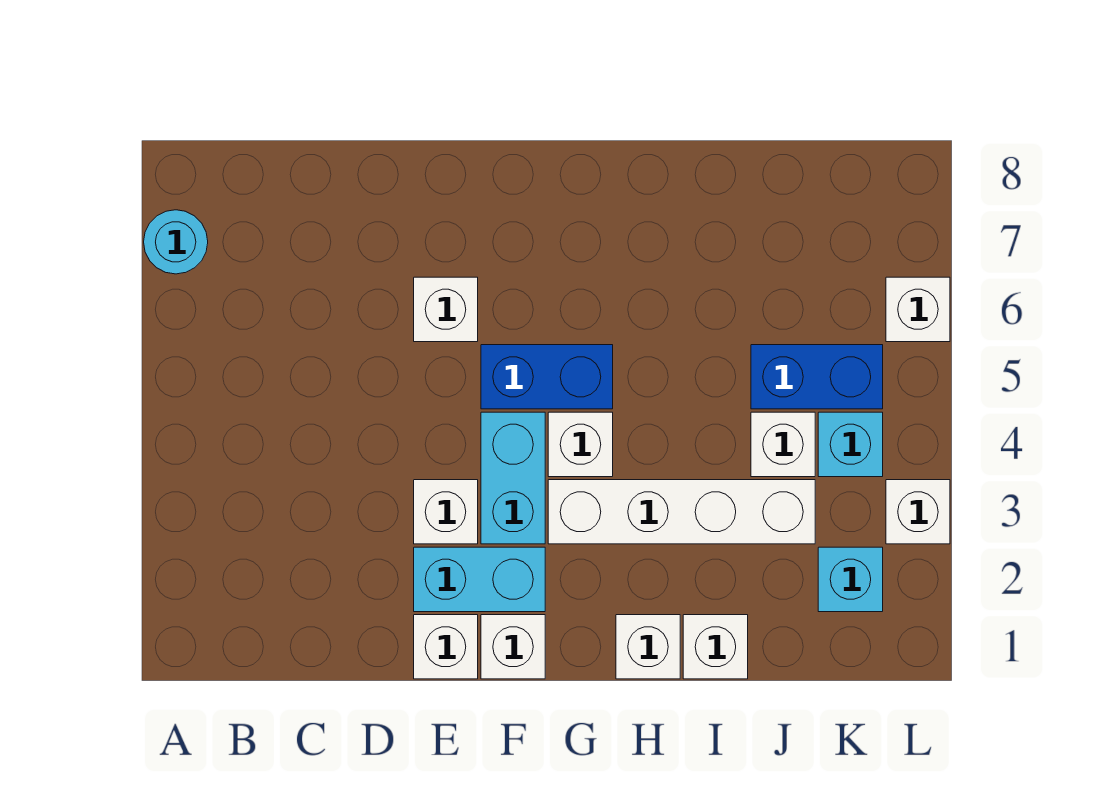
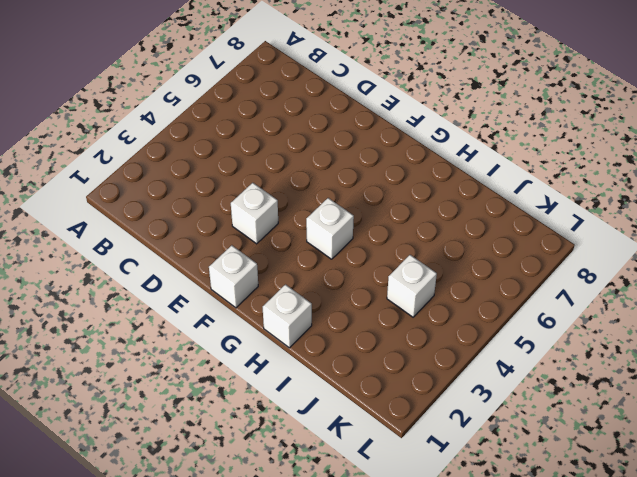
none -> cyan 1x1 round brick [144,210,208,274]
none -> white 1x1 brick [414,615,478,679]
none -> cyan 1x2 brick [414,547,545,612]

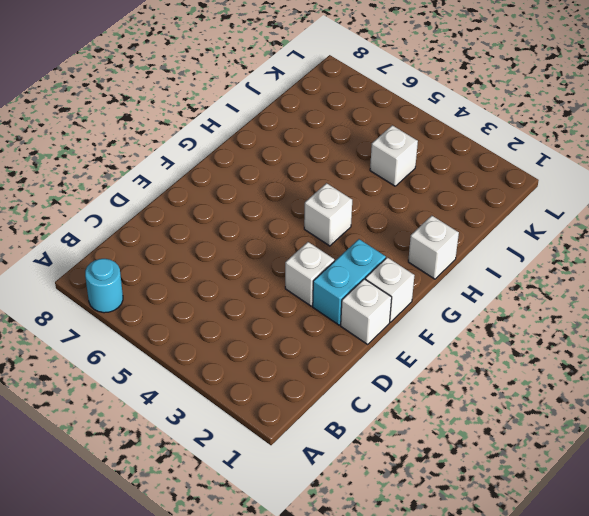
none -> white 1x1 brick [414,277,478,342]
none -> cyan 1x2 brick [481,412,545,544]
none -> blue 1x2 brick [481,345,613,409]

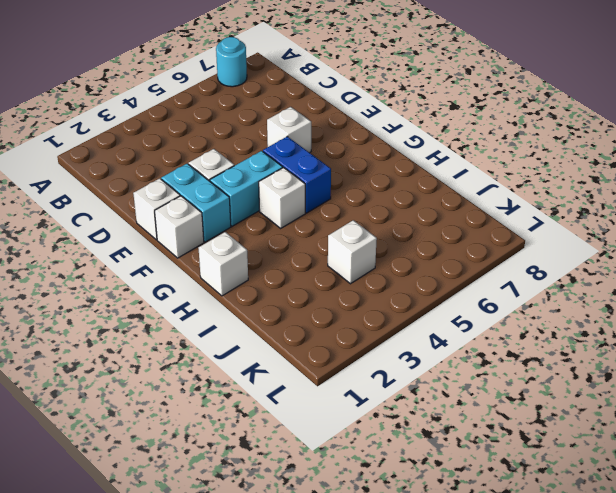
none -> white 1x4 brick [548,480,815,544]
none -> white 1x1 brick [683,615,748,679]
none -> blue 1x2 brick [751,345,883,409]

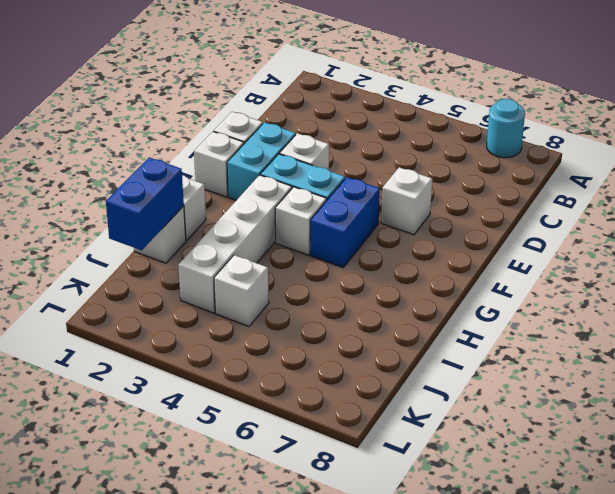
blue 1x2 brick [106,157,184,250] -> blue 1x2 brick moved to [751,345,883,409]
none -> cyan 1x1 brick [818,547,883,612]
none -> cyan 1x1 brick [818,412,883,477]
none -> white 1x1 brick [886,480,950,544]

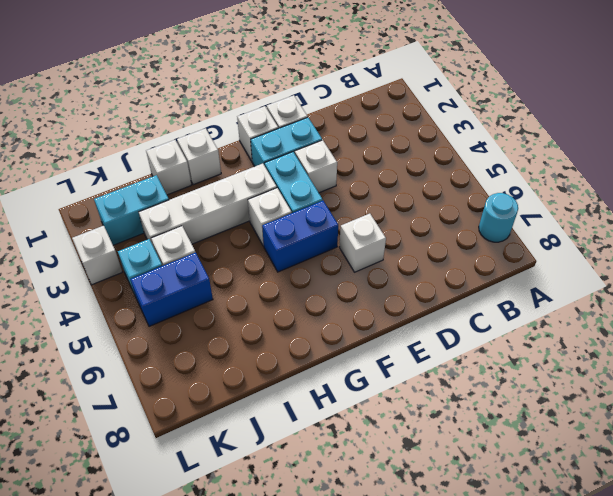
cyan 1x2 brick [94,175,169,245] -> cyan 1x1 brick [818,547,883,612]
none -> white 1x1 brick [886,277,950,342]

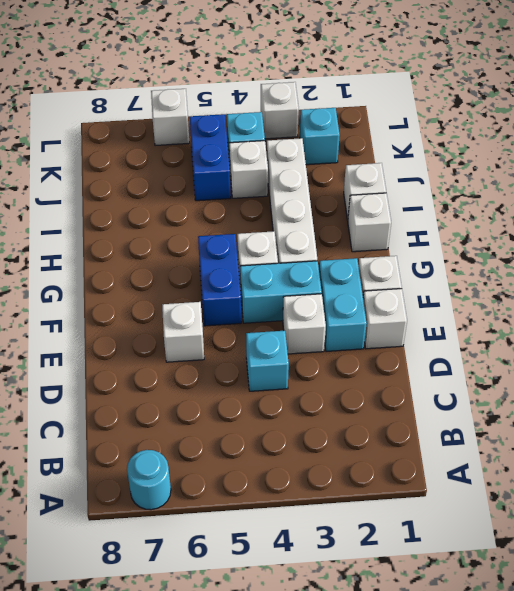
cyan 1x1 brick [246,331,289,391] -> none

